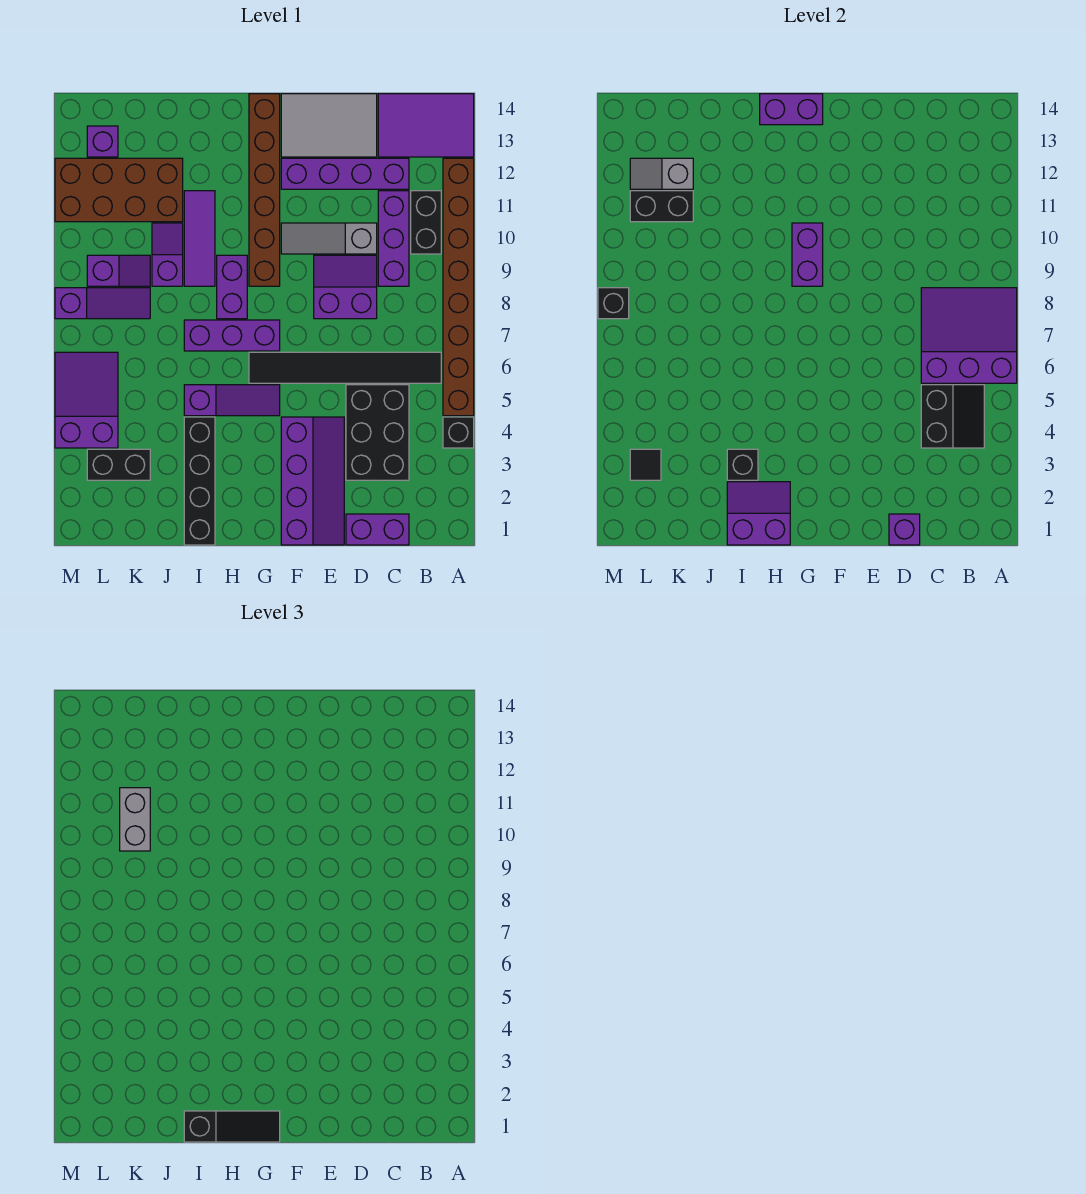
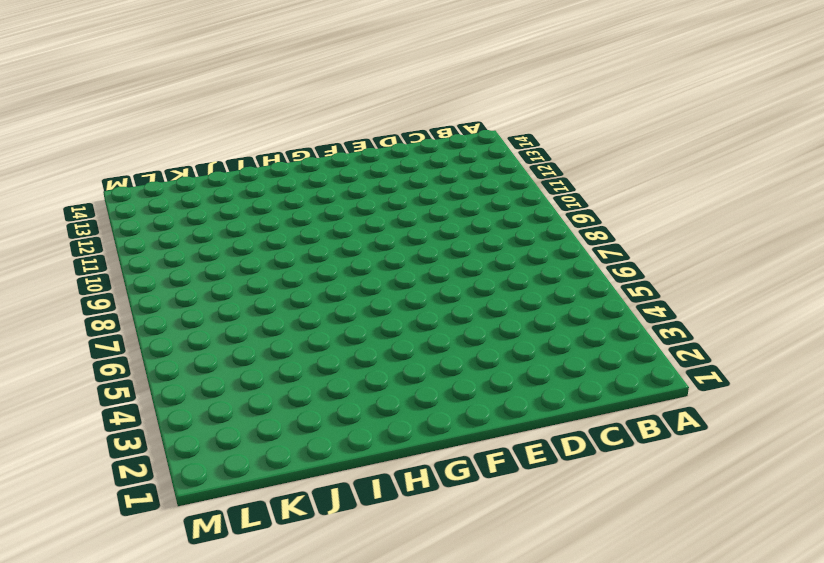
none -> black 1x1 brick [443,417,474,448]
none -> brown 1x8 brick [443,158,474,416]
none -> purple 2x3 tile [378,94,474,157]
none -> black 1x6 tile [249,352,441,383]

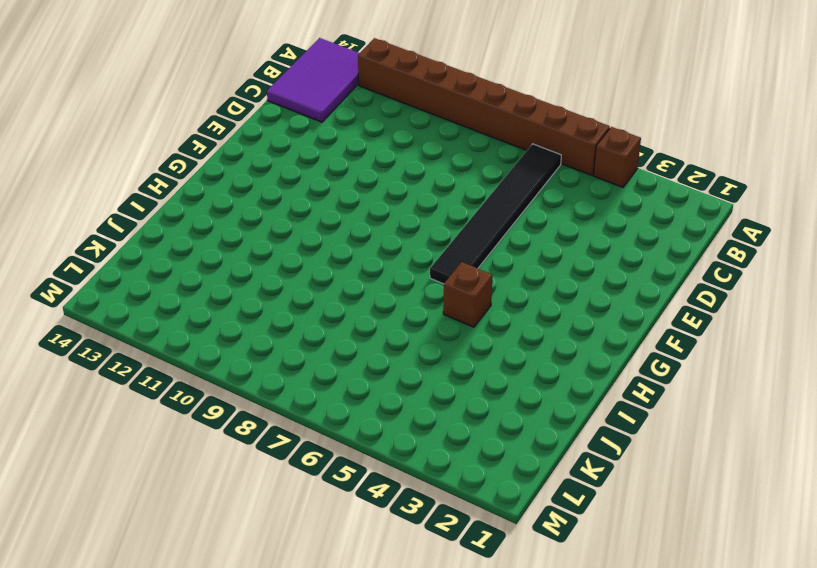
brown 1x1 brick [594,127,641,187] -> black 1x1 brick [443,417,474,448]
brown 1x1 brick [443,262,493,327] -> purple 1x3 slope [184,385,280,416]
none -> black 1x2 brick [411,191,441,254]
none -> purple 1x2 brick [346,514,409,545]
none -> black 2x3 brick [346,385,409,480]
none -> purple 1x3 brick [378,191,409,286]

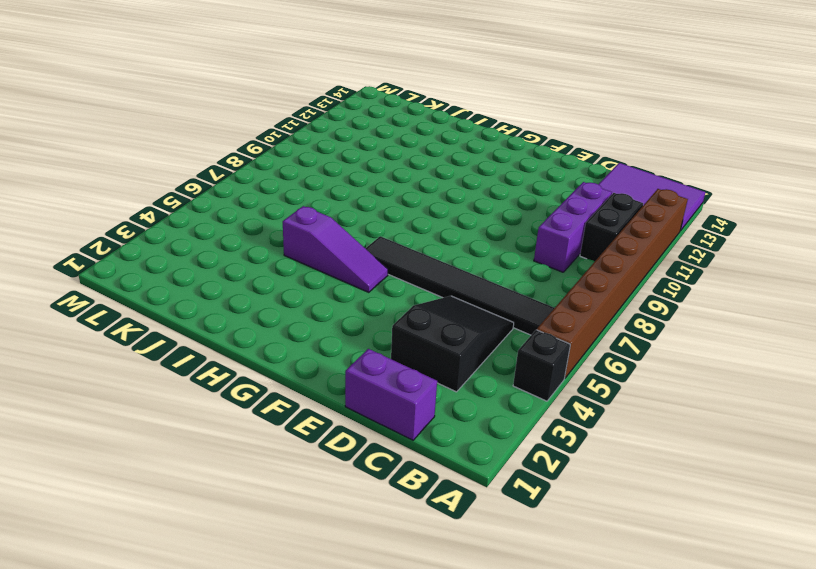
black 2x3 slope [391,296,514,392] -> black 2x3 brick [346,385,409,480]
none -> purple 1x4 brick [281,158,409,189]
none -> purple 2x2 slope [314,255,377,319]
none -> grey 1x3 slope [281,223,377,254]
none -> grey 2x3 tile [281,94,377,157]

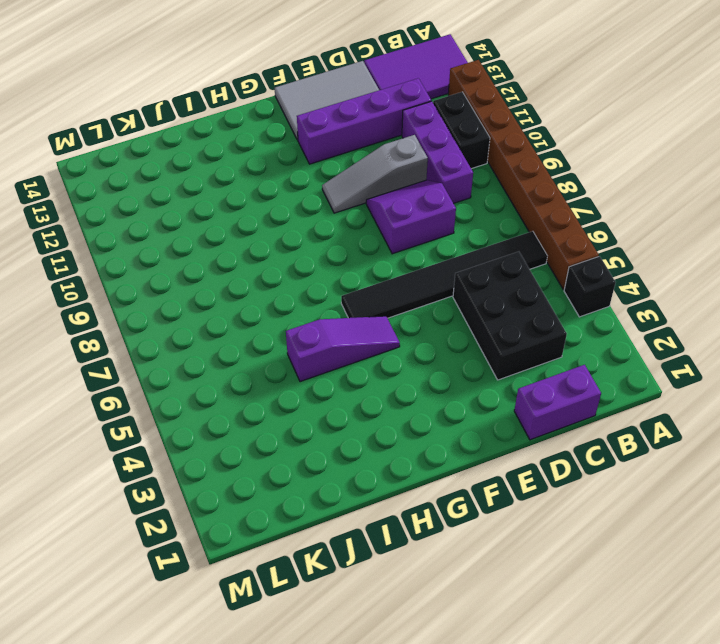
none -> purple 2x4 slope [281,417,344,545]
none -> purple 1x3 brick [184,320,280,351]
none -> brown 1x6 brick [249,94,280,286]
none -> purple 1x2 brick [217,255,247,319]

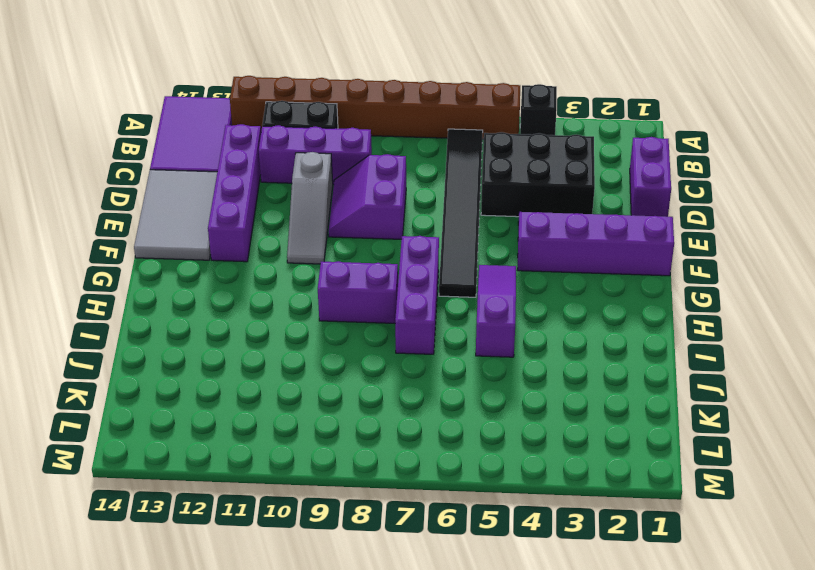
none -> brown 1x6 brick [249,94,280,286]
none -> black 1x4 brick [184,417,215,545]
none -> purple 1x3 tile [184,191,215,286]
none -> purple 1x2 slope [152,223,183,286]

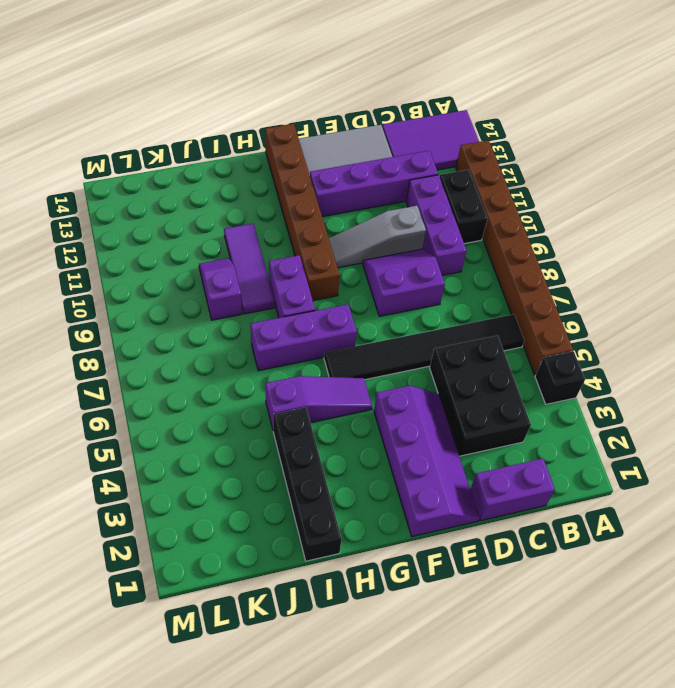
none -> brown 2x4 brick [55,158,183,222]
none -> black 1x2 brick [87,449,150,480]
none -> purple 1x3 slope [55,288,150,319]
none -> purple 1x2 slope [87,255,150,286]

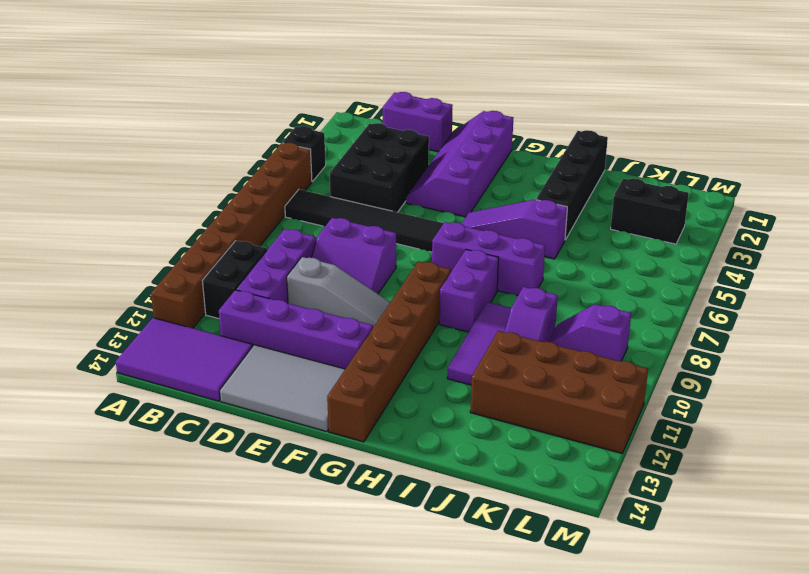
none -> purple 1x3 slope [55,288,150,319]
none -> purple 2x3 slope [55,352,118,448]
none -> purple 1x1 brick [87,126,118,157]
none -> purple 3x3 slope [921,288,1017,383]

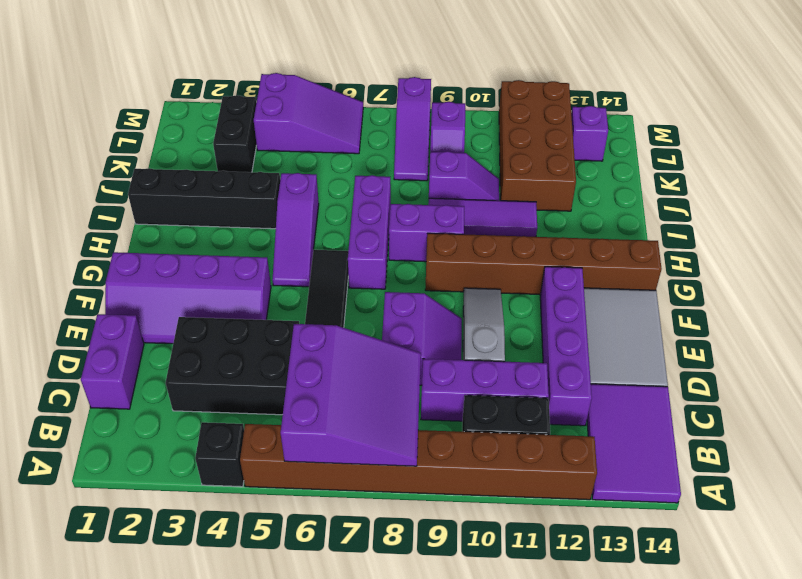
none -> black 2x2 slope [921,385,984,448]
none -> purple 1x1 brick [889,514,920,545]
none -> purple 1x2 brick [792,223,823,286]
none -> purple 1x2 brick [760,94,823,125]

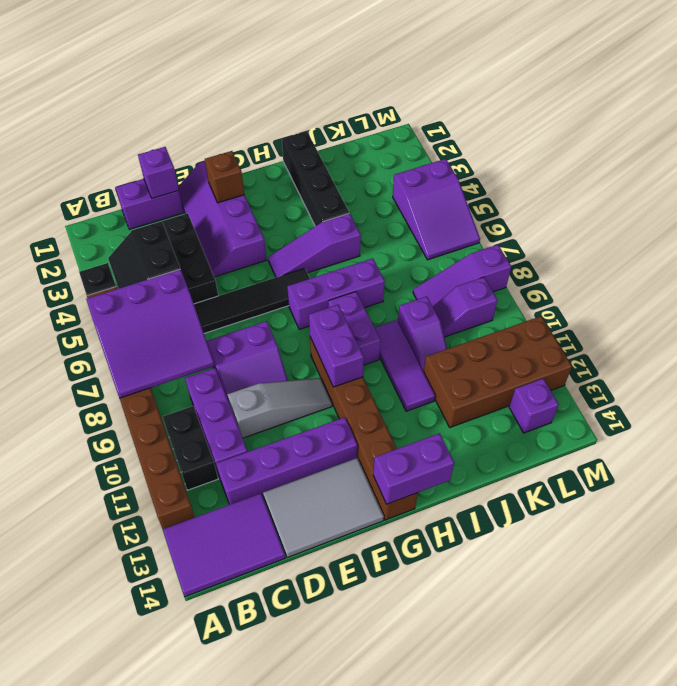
brown 1x1 brick [205,151,244,203] -> none
none -> black 1x2 brick [87,449,150,480]
none -> purple 2x2 slope [727,482,790,545]
none -> black 1x1 brick [727,449,758,480]
none -> black 1x2 brick [630,191,693,222]

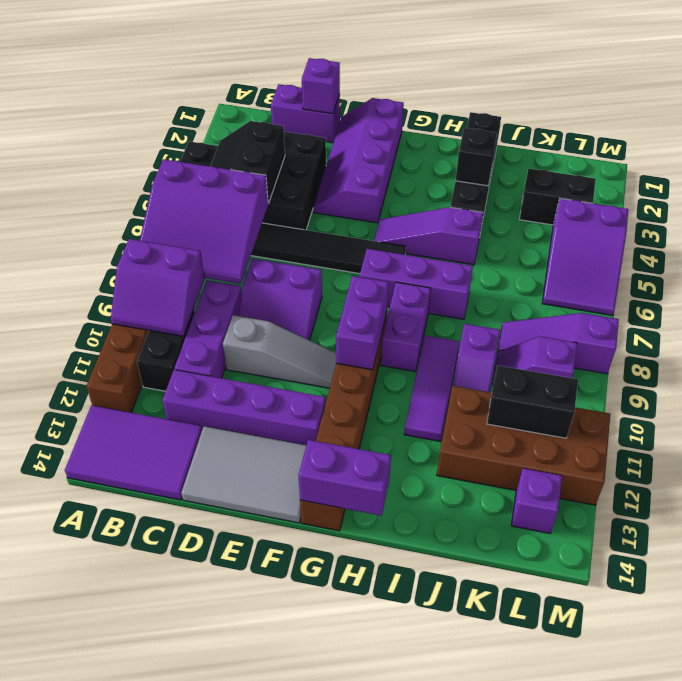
purple 2x2 slope [111,239,205,336] -> purple 2x2 slope moved to [727,482,790,545]
none -> grey 1x2 slope [630,158,693,189]
none -> black 1x1 tile [630,449,661,480]
none -> black 1x1 brick [598,288,629,319]
none -> black 1x3 slope [184,1111,280,1142]

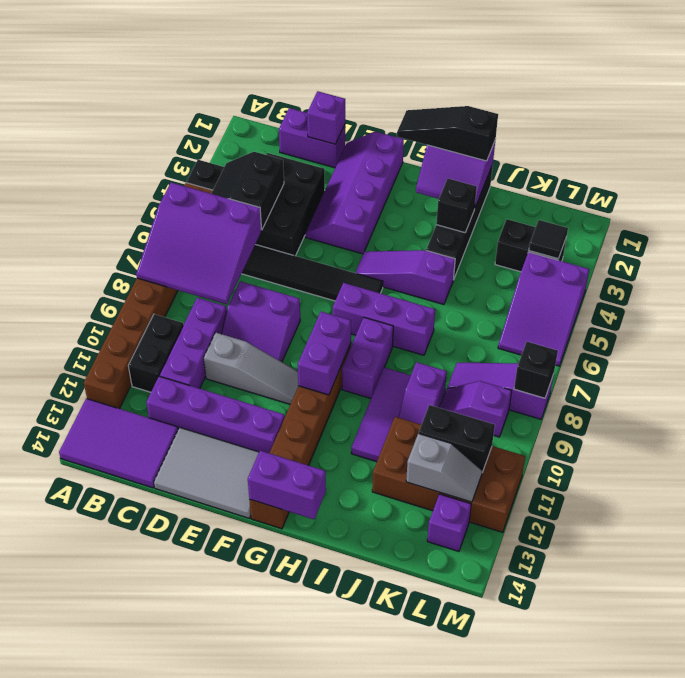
none -> grey 1x2 brick [120,788,150,851]

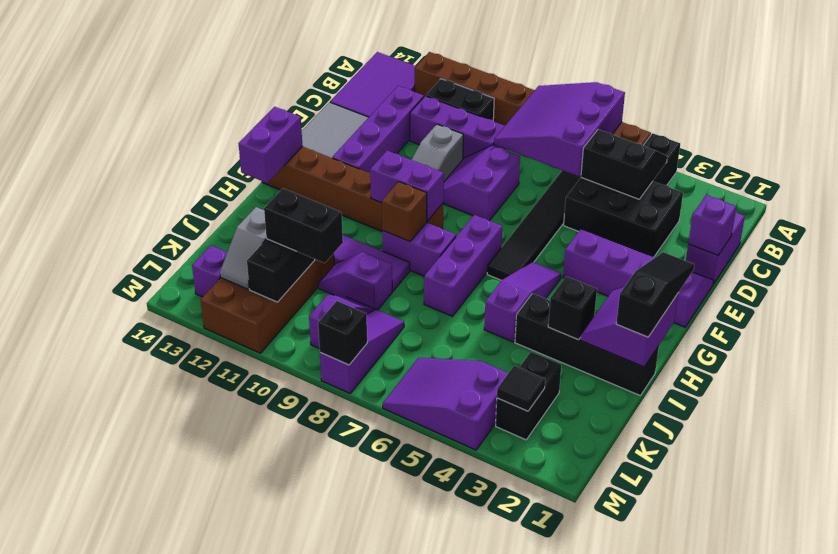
brown 1x1 brick [382,182,427,241] -> none
black 1x2 brick [264,188,343,263] -> grey 1x2 brick [120,788,150,851]

